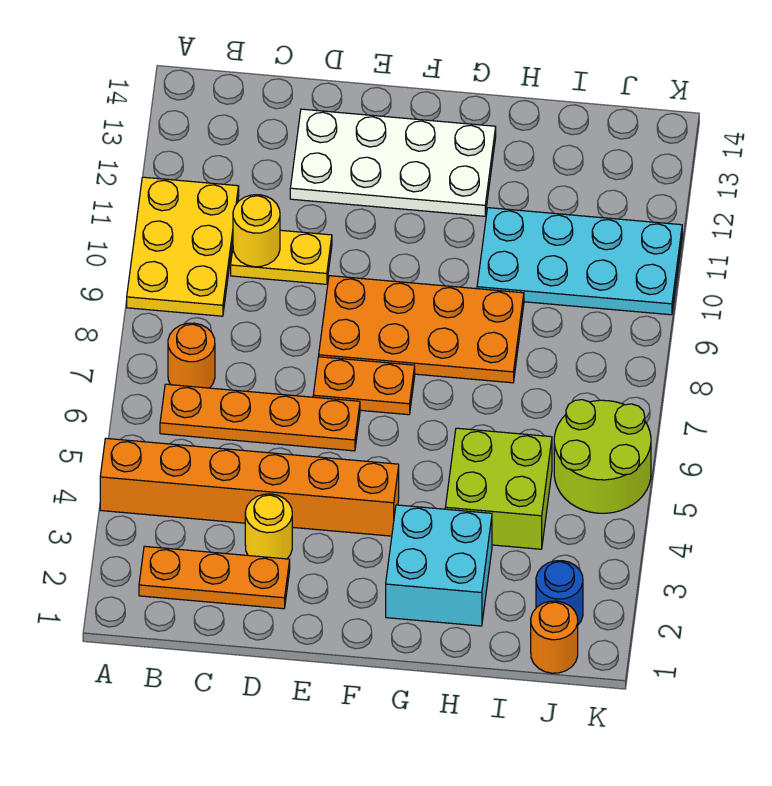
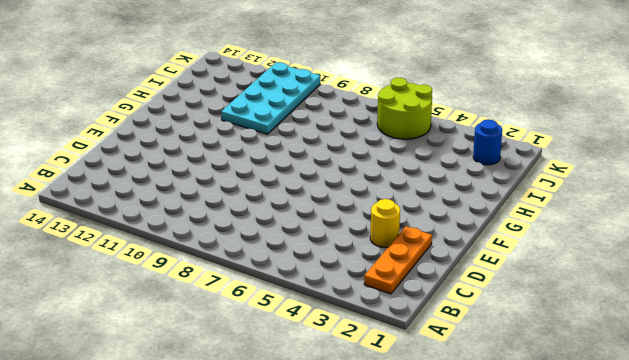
none -> orange 1x6 brick [100,438,399,536]
none -> yellow 2x3 plate [127,177,239,316]
none -> orange 1x4 plate [160,384,360,451]

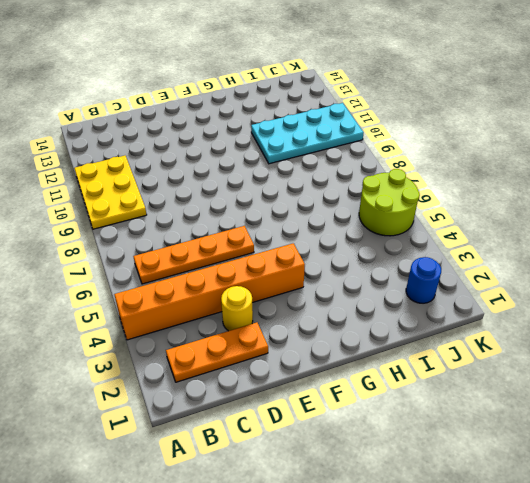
none -> orange 1x1 round brick [168,323,215,388]
none -> yellow 1x2 plate [231,230,332,284]
none -> white 2x4 plate [290,109,496,216]

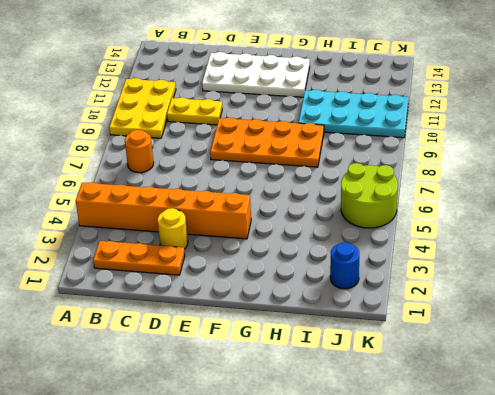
none -> orange 1x4 plate [160,384,360,451]
none -> orange 1x2 plate [313,357,415,415]
none -> cyan 2x2 brick [386,505,492,626]

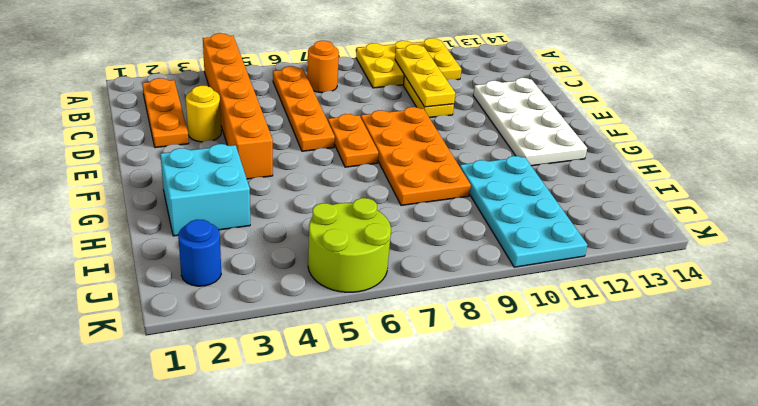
yellow 1x3 plate [395,44,455,107] -> yellow 1x1 round brick [233,195,280,267]
none -> lime 2x2 brick [445,428,552,549]
none -> orange 1x1 round brick [531,601,578,673]

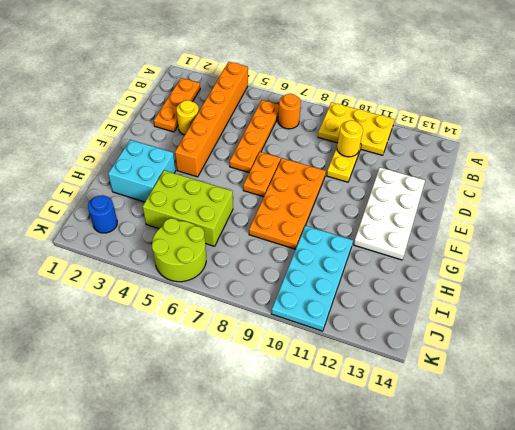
lime 2x3 brick [143,170,233,246] -> lime 2x2 brick [445,428,552,549]
none -> orange 1x1 round brick [531,601,578,673]

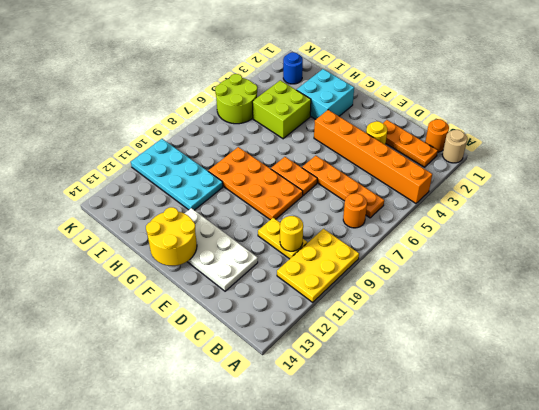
tan 1x1 round brick [442,130,467,163] -> none
orange 1x1 round brick [425,119,449,152] -> orange 1x1 round brick moved to [531,601,578,673]
yellow 2x2 round brick [146,207,197,266] -> none

